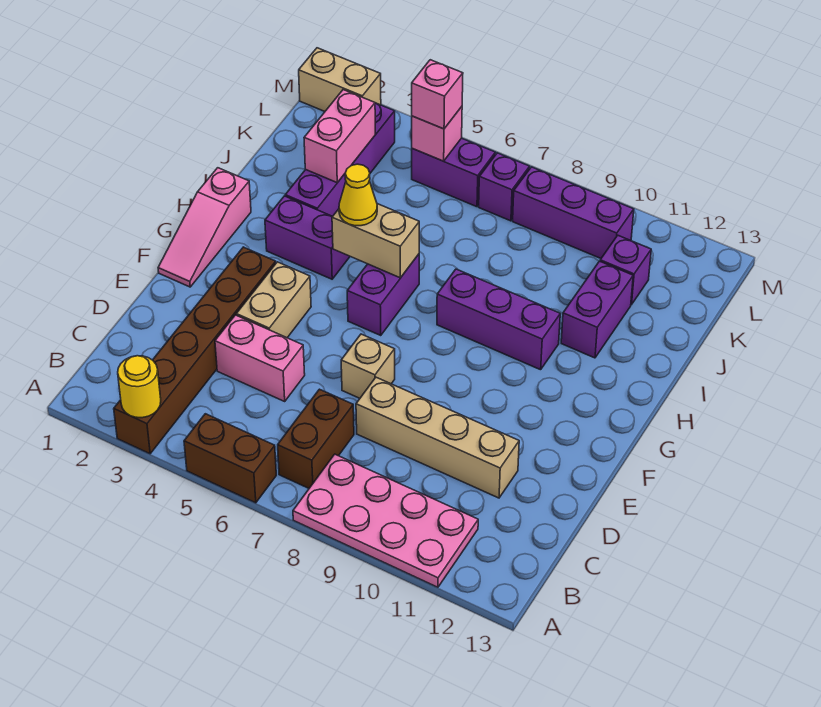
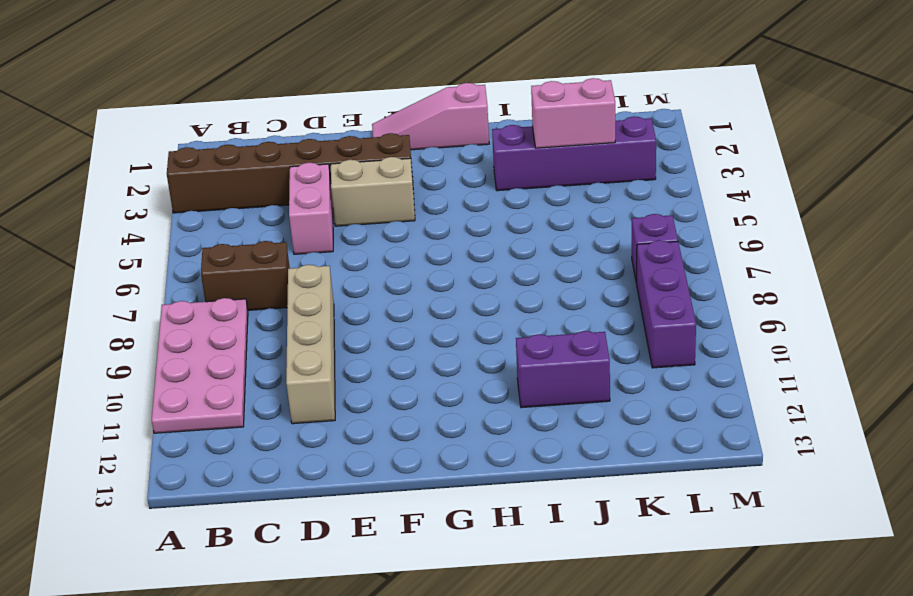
none -> brown 1x2 brick [184,414,276,503]
none -> tan 1x1 brick [341,334,395,398]
none -> purple 1x2 brick [347,254,419,336]

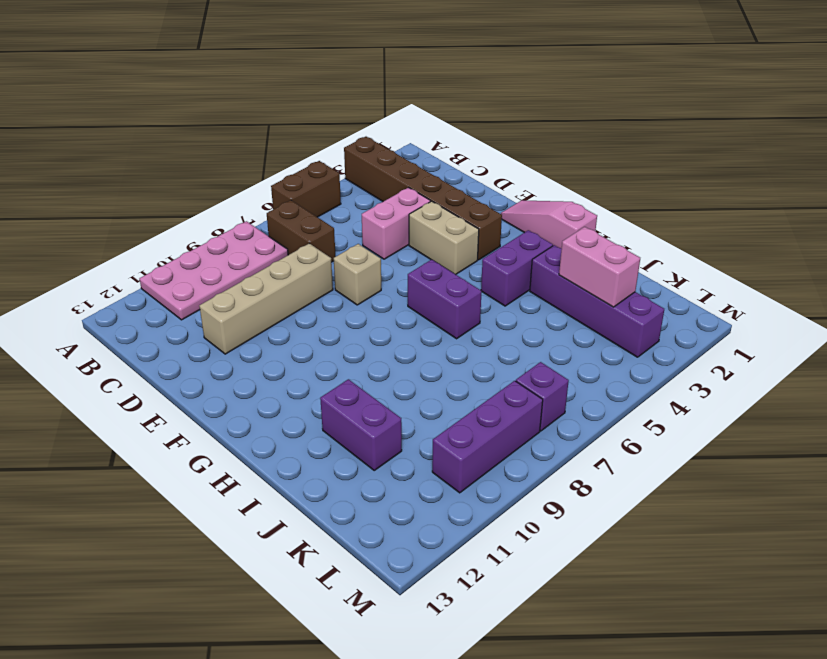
none -> purple 1x3 brick [437,269,560,370]
none -> purple 1x1 brick [600,235,651,305]
none -> purple 1x2 brick [412,138,496,207]

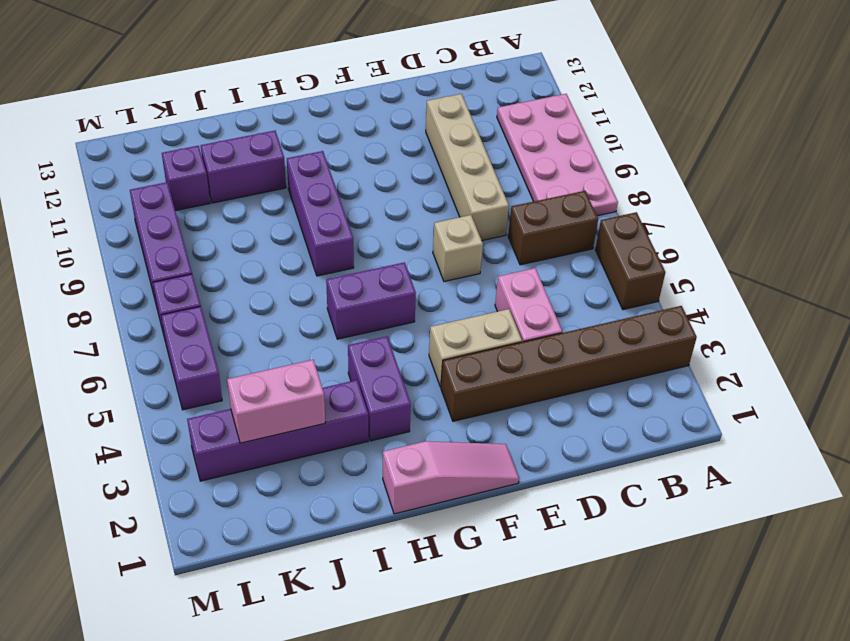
none -> tan 1x2 brick [299,48,381,111]
none -> yellow 1x1 round brick [118,356,161,418]
none -> tan 1x2 brick [332,204,419,278]

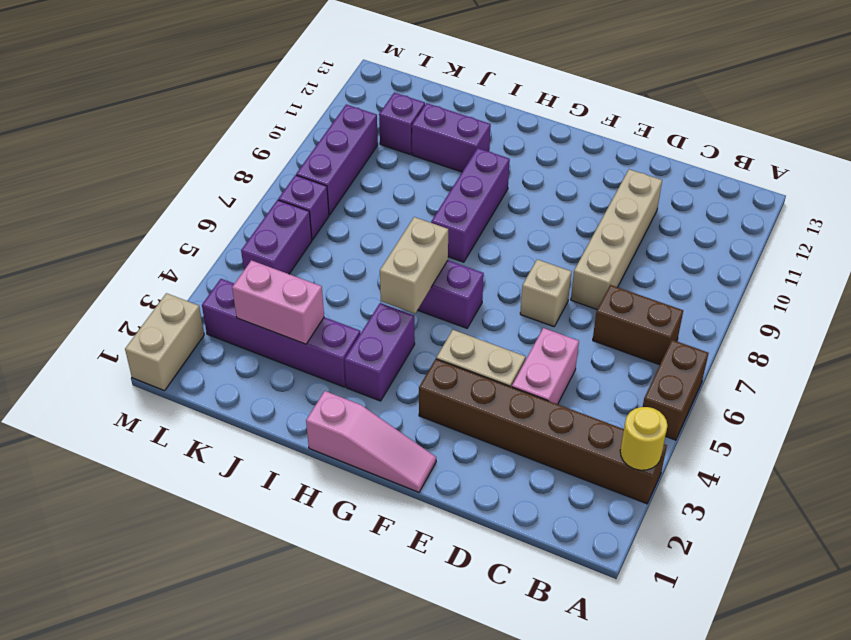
none -> pink 2x4 plate [293,454,478,587]
none -> pink 1x1 brick [412,107,462,161]
none -> yellow 1x1 cone [339,164,377,226]

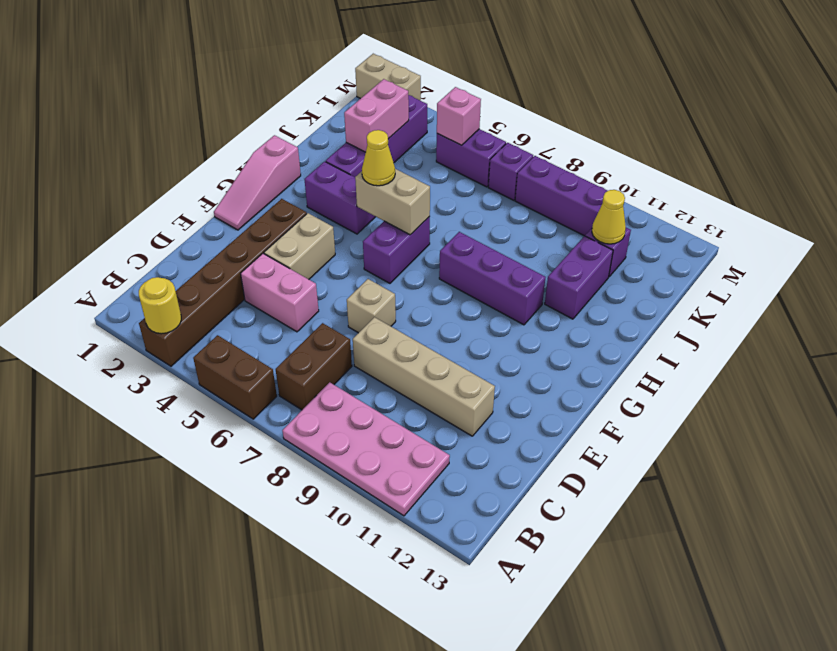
yellow 1x1 cone [592,190,626,244] -> none
none -> pink 1x1 brick [412,60,463,129]

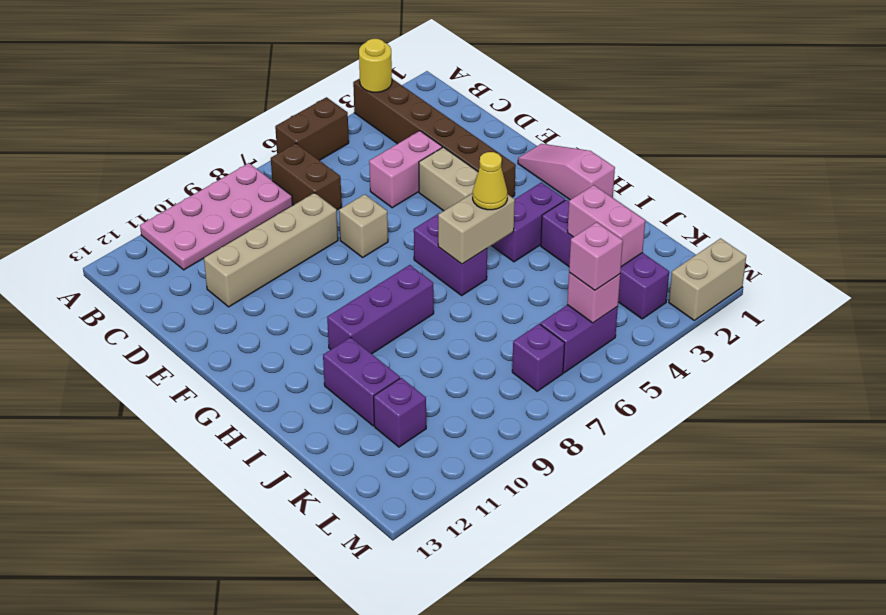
none -> purple 1x3 brick [513,167,634,258]

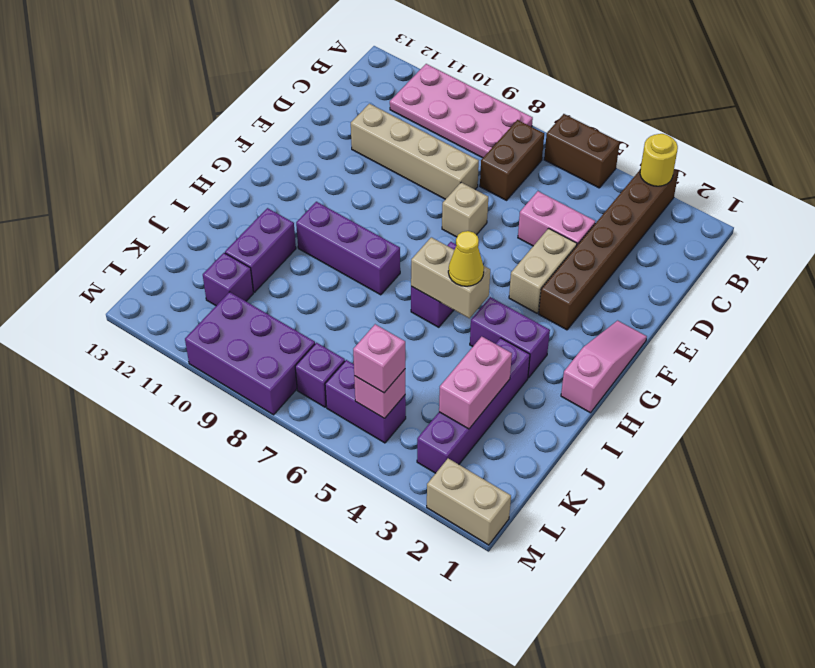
purple 2x3 brick [185,292,315,415] -> purple 1x3 brick [513,167,634,258]

